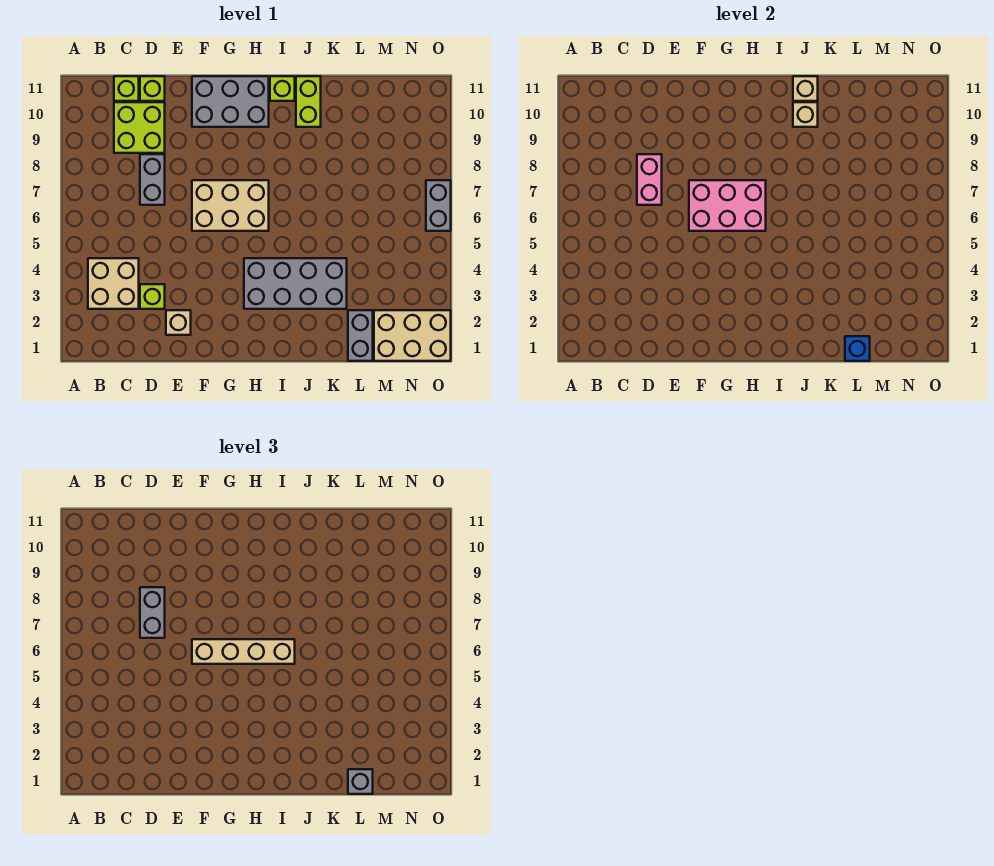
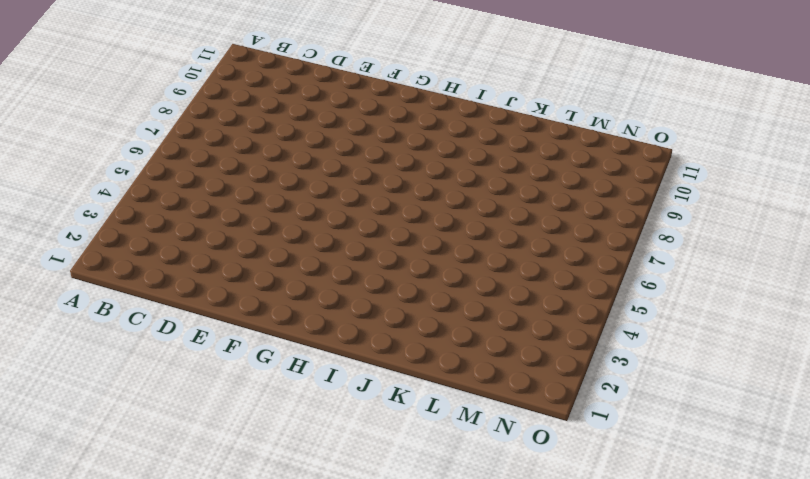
none -> tan 2x2 brick [88,258,139,309]
none -> lime 2x2 brick [114,102,165,153]
none -> lime 1x1 brick [114,76,139,101]

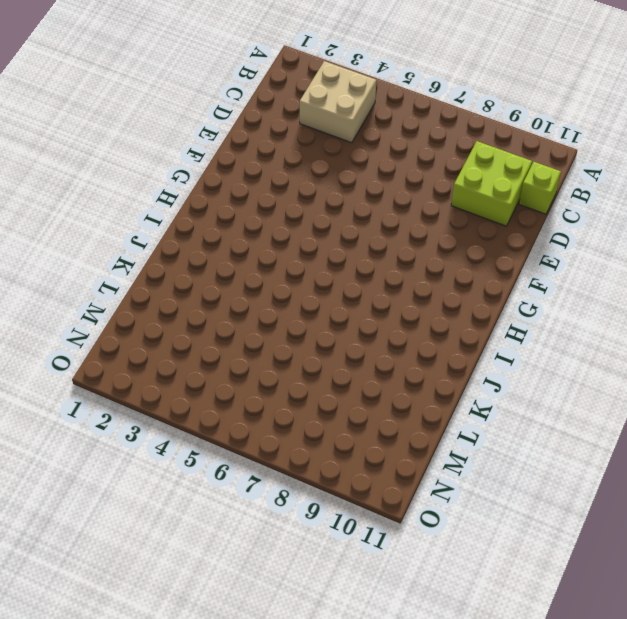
none -> lime 1x1 brick [140,284,165,309]
none -> grey 1x2 brick [140,154,165,205]
none -> lime 1x1 brick [140,76,165,101]

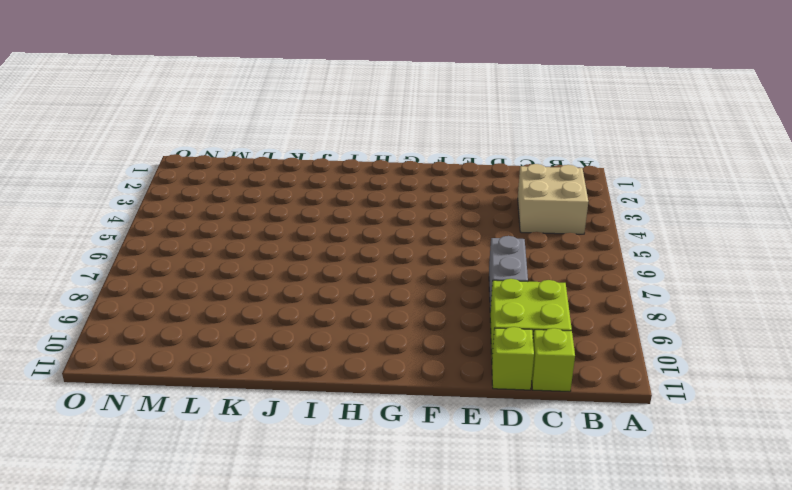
none -> lime 1x1 brick [140,284,165,309]
none -> tan 1x1 brick [166,310,191,335]
none -> tan 2x3 brick [192,180,269,231]

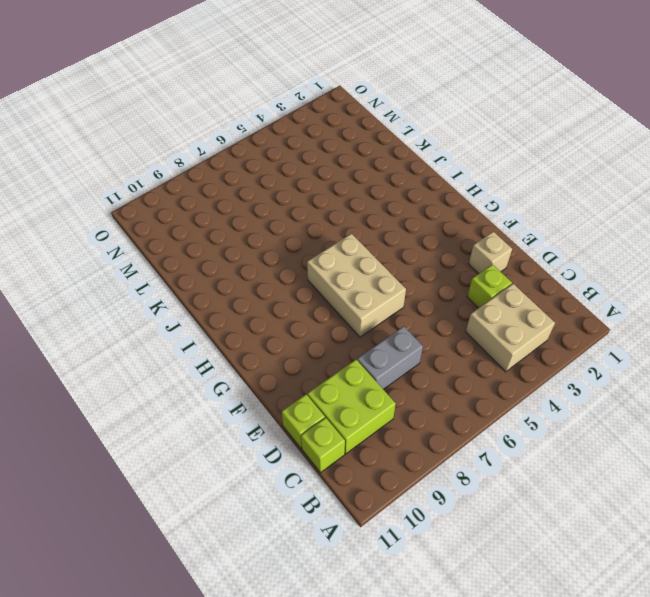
none -> grey 2x3 brick [192,76,269,127]
none -> grey 2x4 brick [244,258,347,309]
none -> lime 1x1 brick [270,76,295,101]

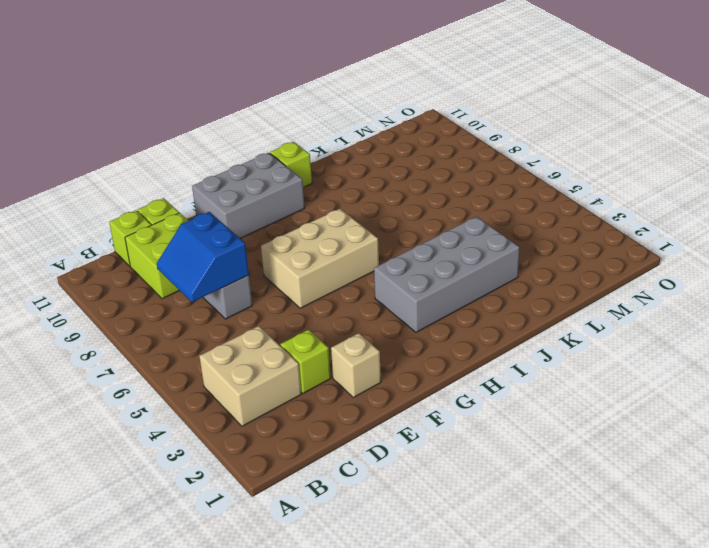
blue 2x2 slope [157,212,249,302] -> pink 1x2 brick [637,154,662,205]
none -> lime 1x2 brick [296,76,321,127]
none -> grey 1x2 brick [348,310,373,361]
none -> tan 2x3 brick [374,310,451,361]

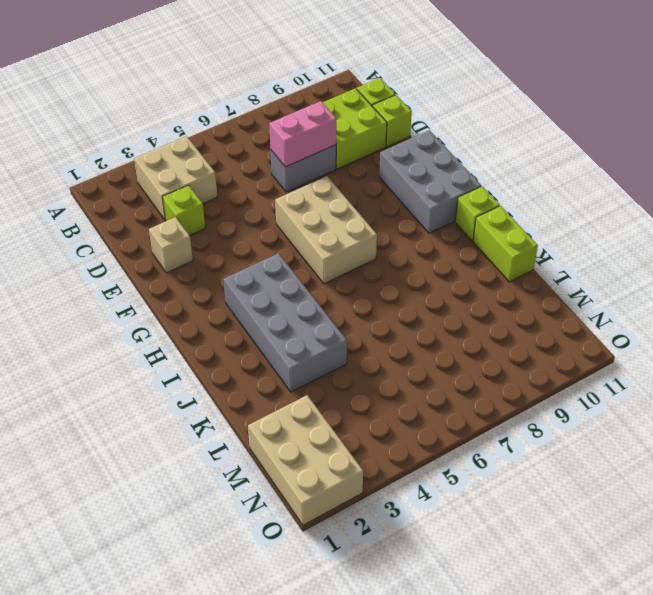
lime 1x2 brick [473,206,538,282] -> lime 1x2 brick turned to [296,76,321,127]
none -> grey 1x2 brick [348,310,373,361]
none -> grey 1x2 brick [426,180,451,231]
none -> pink 2x3 brick [689,180,766,231]

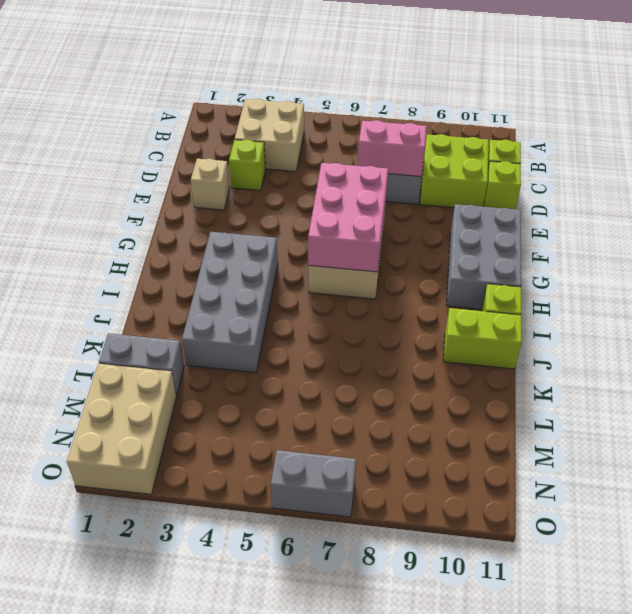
none -> tan 1x1 brick [793,102,818,127]
none -> tan 1x1 brick [793,76,818,101]
none -> blue 1x1 brick [845,336,870,361]

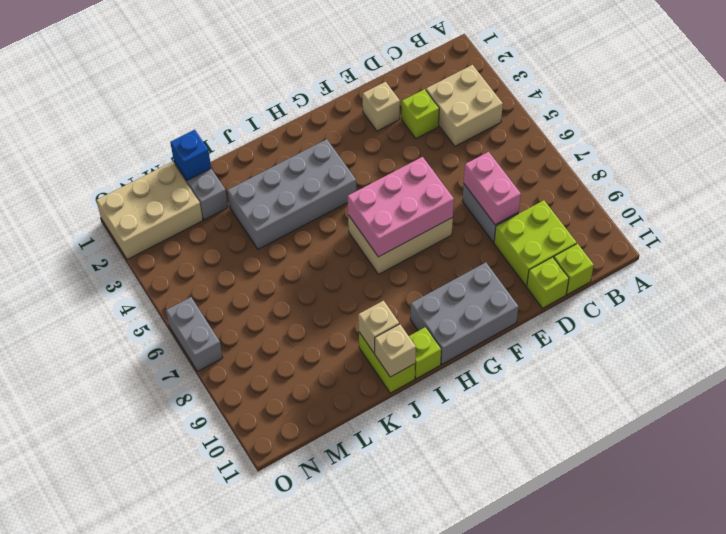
none -> grey 1x2 brick [140,587,165,638]
none -> tan 1x4 brick [192,639,295,664]
none -> grey 1x1 brick [348,769,373,794]

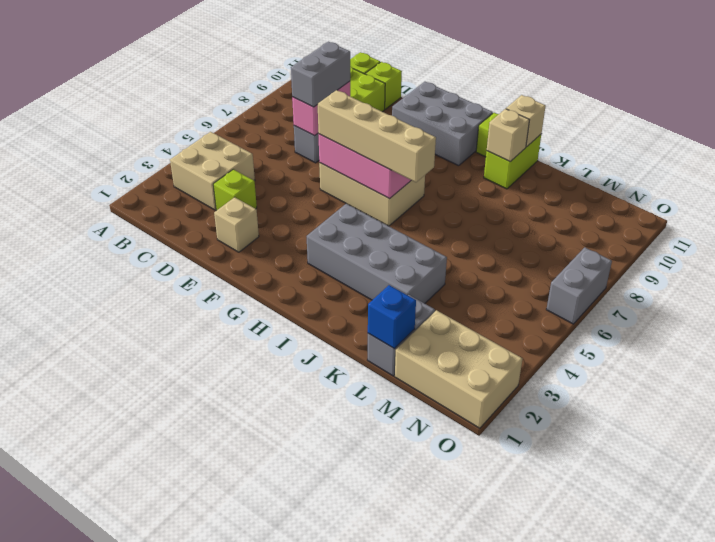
none -> grey 1x1 brick [348,769,373,794]

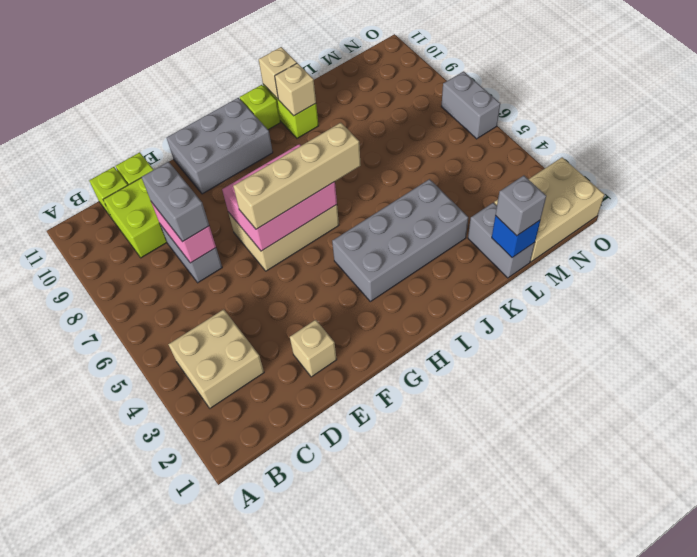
none -> lime 1x1 brick [140,284,165,309]

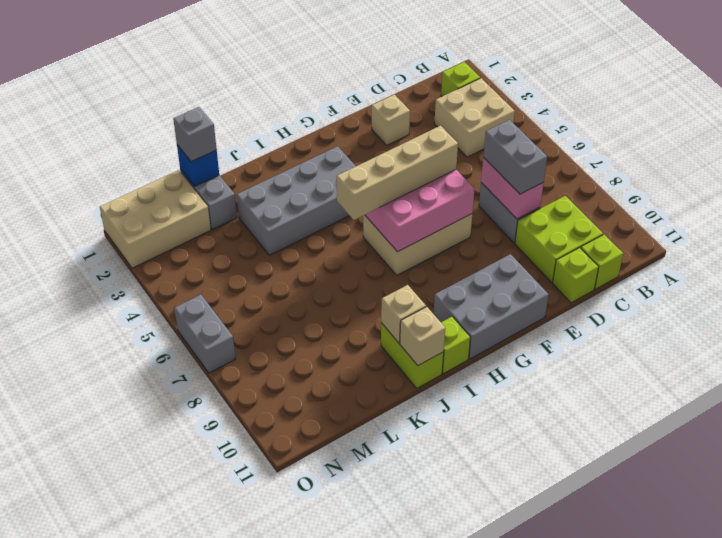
lime 1x1 brick [441,62,480,97] -> lime 1x1 brick moved to [140,284,165,309]

